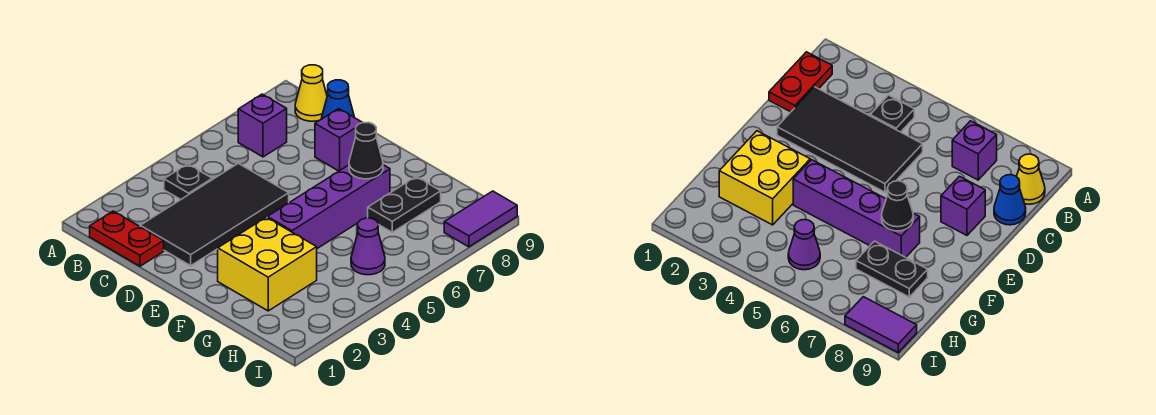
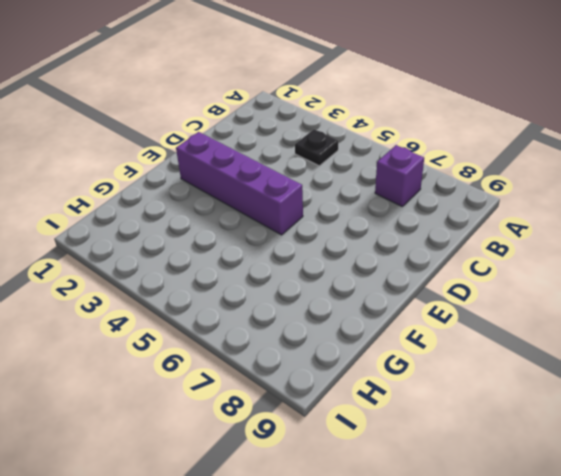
purple 1x4 brick [176,132,303,235] -> purple 1x4 brick moved to [267,165,390,248]
none -> red 1x2 plate [90,211,164,266]
none -> yellow 1x1 cone [295,65,327,121]
none -> black 2x4 tile [140,163,289,266]

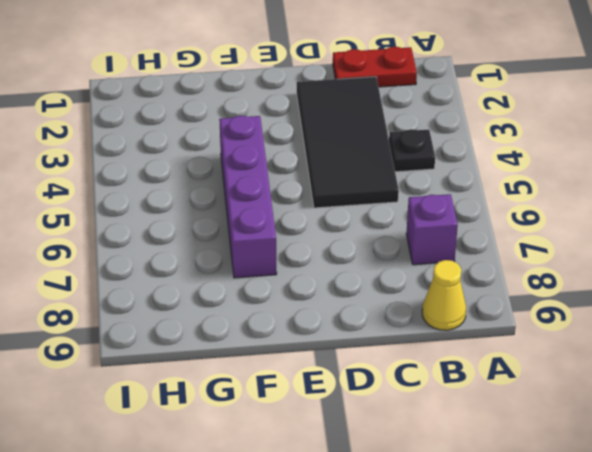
none -> blue 1x1 cone [321,80,354,119]
none -> purple 1x1 brick [315,109,362,171]
none -> yellow 2x2 brick [218,217,317,311]

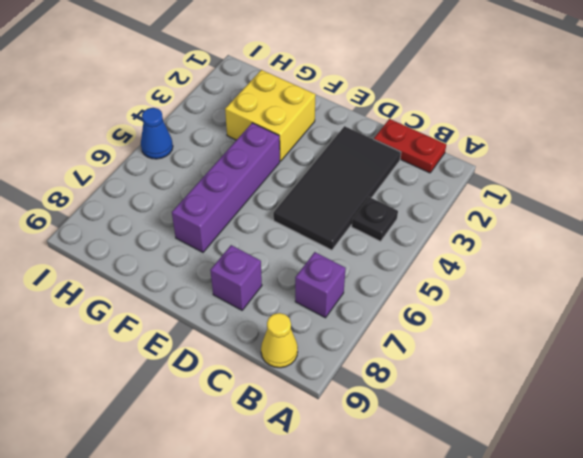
blue 1x1 cone [141,108,173,159] -> blue 1x1 cone moved to [321,80,354,119]
none -> black 1x2 plate [368,177,441,232]
none -> purple 1x1 cone [351,218,385,275]
none -> purple 1x2 tile [444,191,517,247]

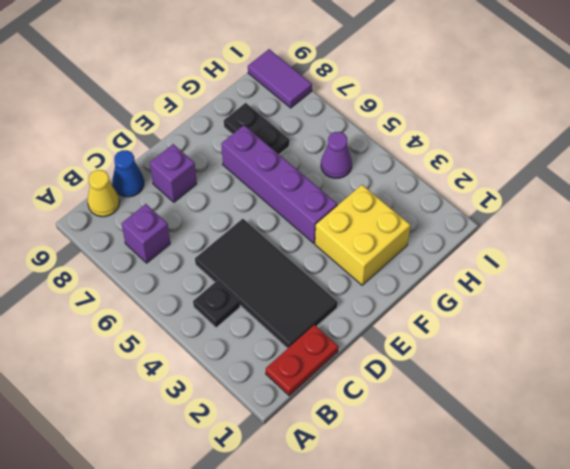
none -> black 1x1 cone [349,122,383,179]

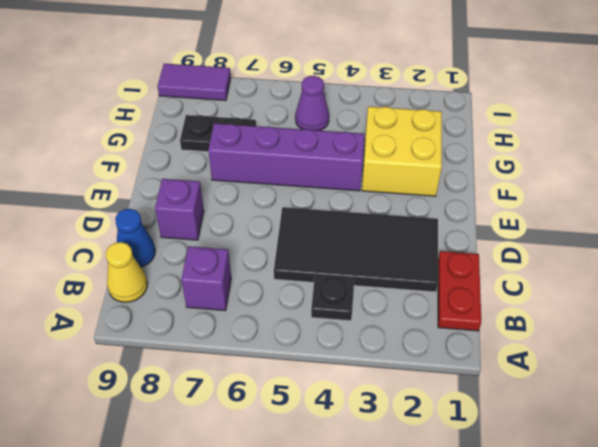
none -> black 1x1 cone [349,122,383,179]

